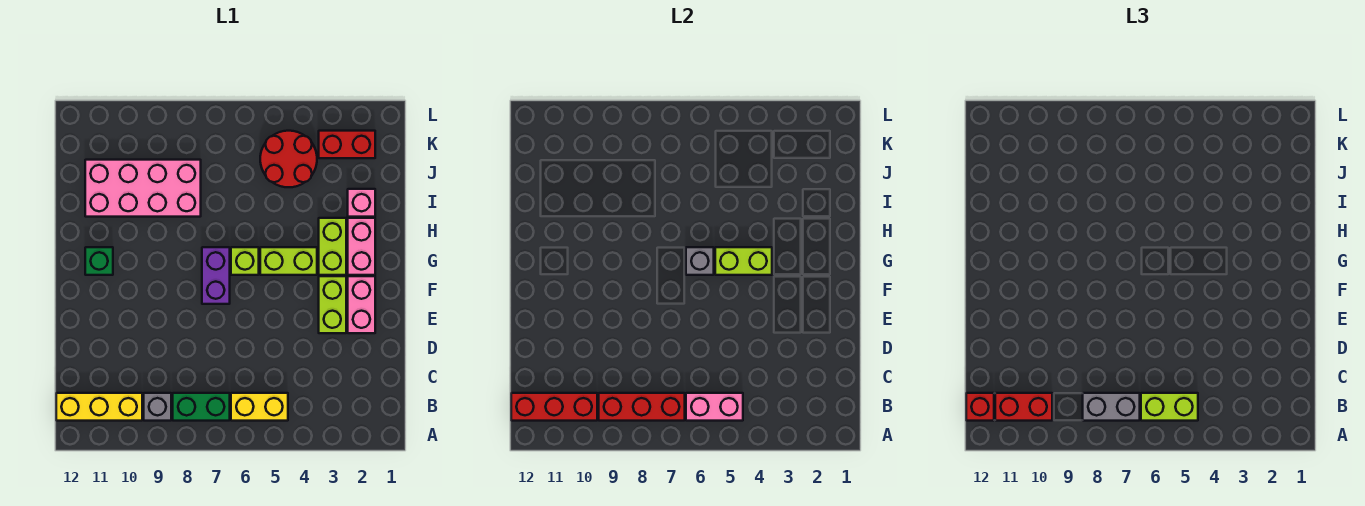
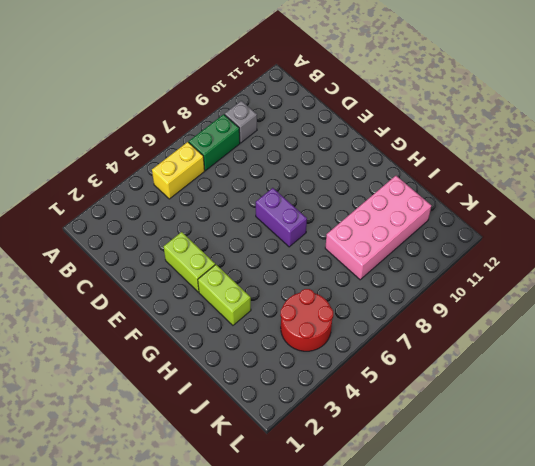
none -> yellow 1x3 brick [56,393,142,421]
none -> pink 1x2 brick [348,276,375,333]
none -> pink 1x2 brick [348,218,375,275]

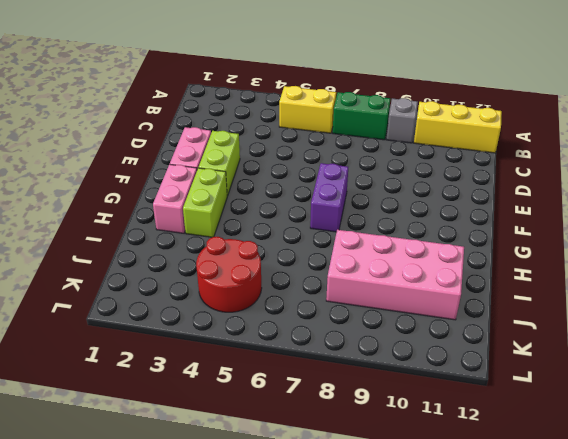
none -> lime 1x2 brick [260,247,317,275]
none -> lime 1x1 brick [231,247,259,275]
none -> green 1x1 brick [85,247,113,275]

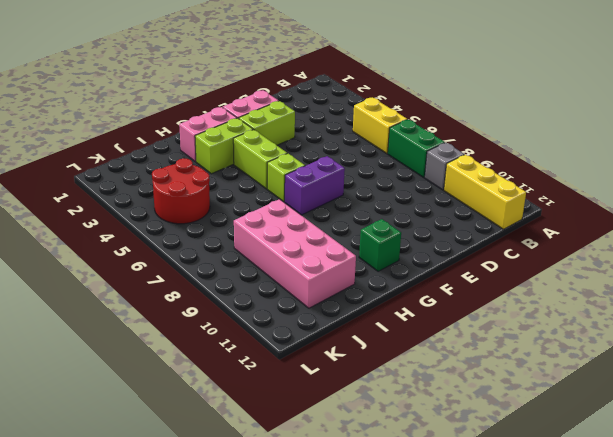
none -> pink 1x1 brick [348,189,375,217]
none -> red 1x2 brick [319,131,375,158]
none -> pink 1x2 brick [686,393,743,421]

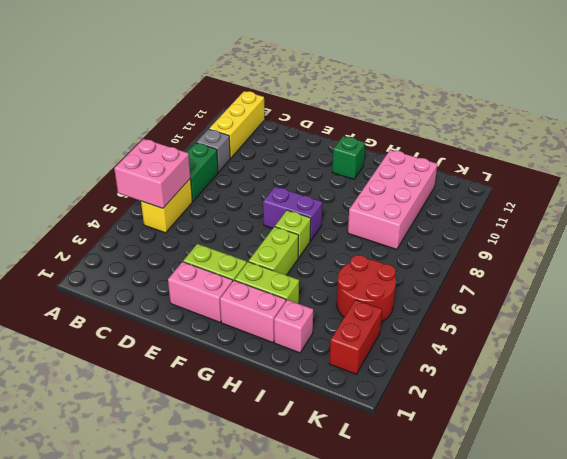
pink 2x2 brick [114,139,191,208] -> pink 1x2 brick [686,393,743,421]
none -> red 1x3 brick [599,393,685,421]
none -> red 1x3 brick [511,393,597,421]
none -> lime 1x2 brick [715,247,772,275]

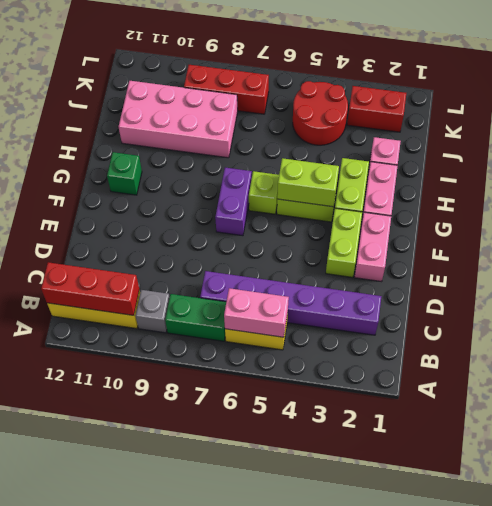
purple 1x6 brick [200,271,382,335] -> none
red 1x3 brick [184,65,269,114] -> red 1x3 brick moved to [599,393,685,421]
none -> grey 1x1 brick [686,247,714,275]
none -> lime 1x2 brick [1141,393,1198,421]
none -> grey 1x2 brick [1083,393,1140,421]

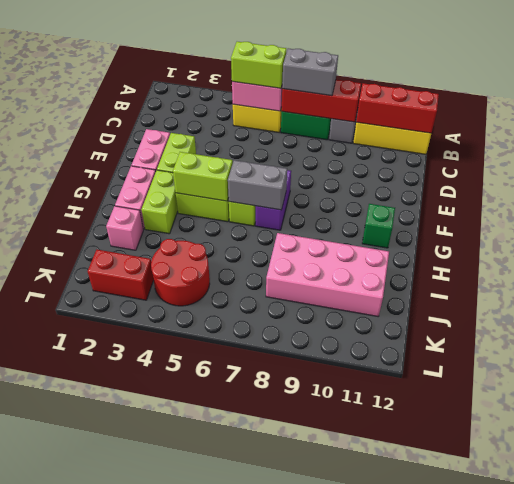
grey 1x2 brick [228,160,287,210] -> grey 1x1 brick [686,247,714,275]
none -> red 1x2 brick [995,393,1052,421]
none -> red 1x1 brick [966,393,994,421]

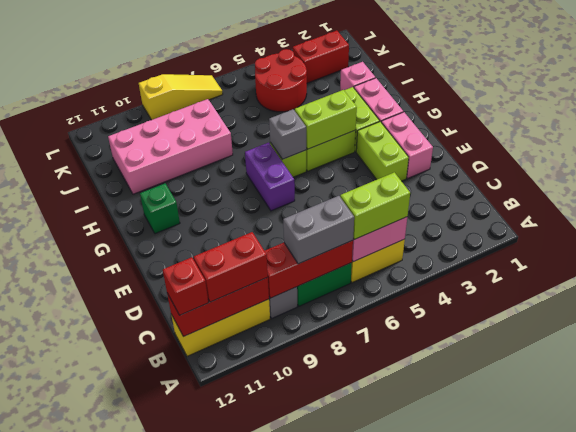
yellow 1x3 slope [139,74,223,120] -> none

